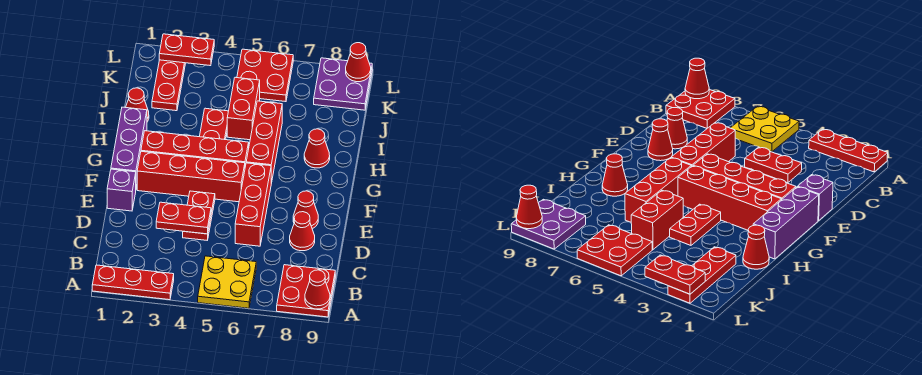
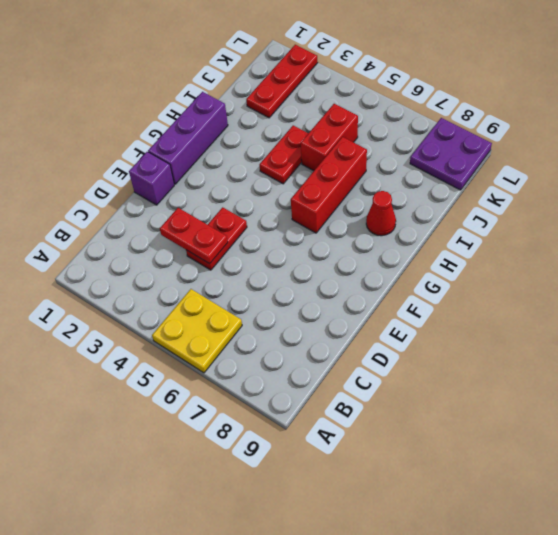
none -> red 1x3 plate [92,265,174,300]
none -> red 2x2 plate [277,265,335,317]
none -> red 1x3 brick [235,163,271,246]

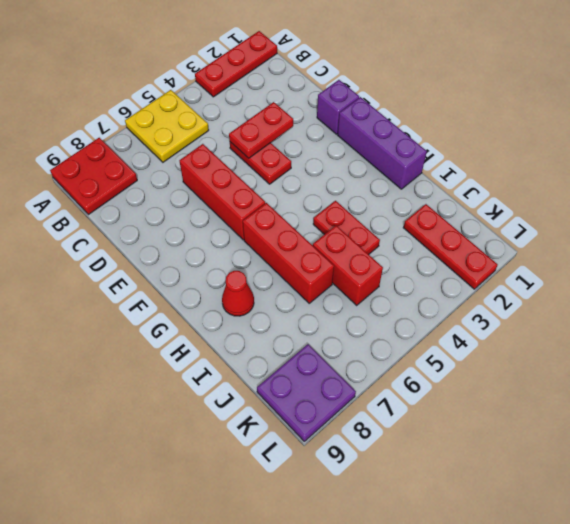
none -> red 1x1 cone [290,212,315,251]
none -> red 1x1 cone [293,191,318,229]
none -> red 1x4 brick [137,151,245,202]

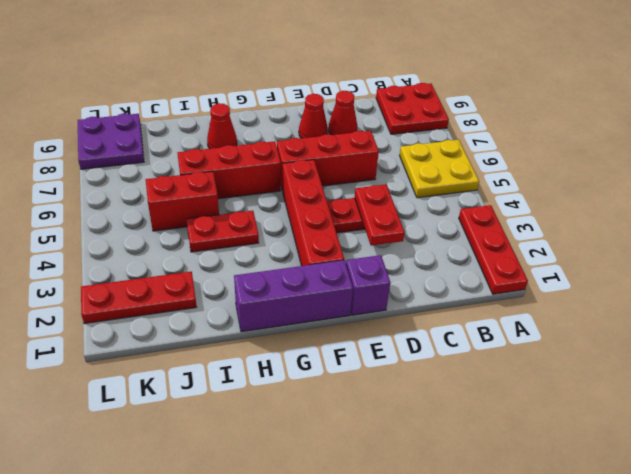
none -> red 1x4 brick [141,131,249,167]
none -> red 1x1 cone [126,88,149,122]
none -> red 2x2 plate [237,49,293,102]

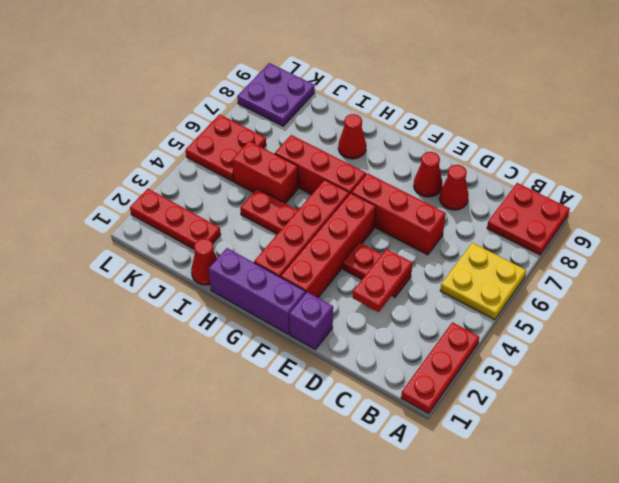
none -> red 1x1 cone [305,270,330,309]
none -> red 1x2 plate [159,34,214,66]
none -> red 1x1 cone [346,43,371,82]

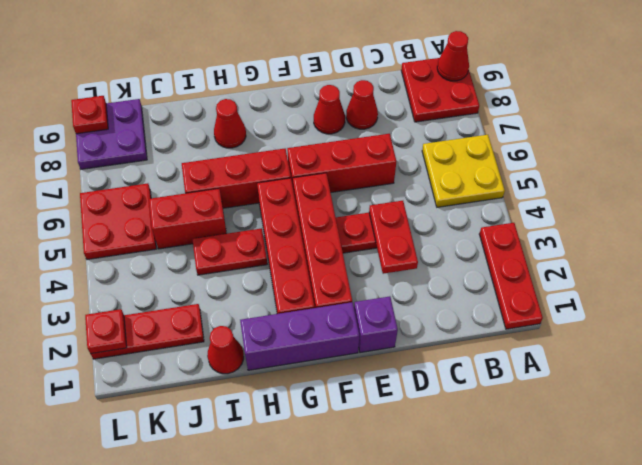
red 1x1 plate [85,309,127,354] -> red 1x2 plate [159,34,214,66]
red 1x1 plate [71,96,108,134] -> red 1x1 cone [346,43,371,82]

